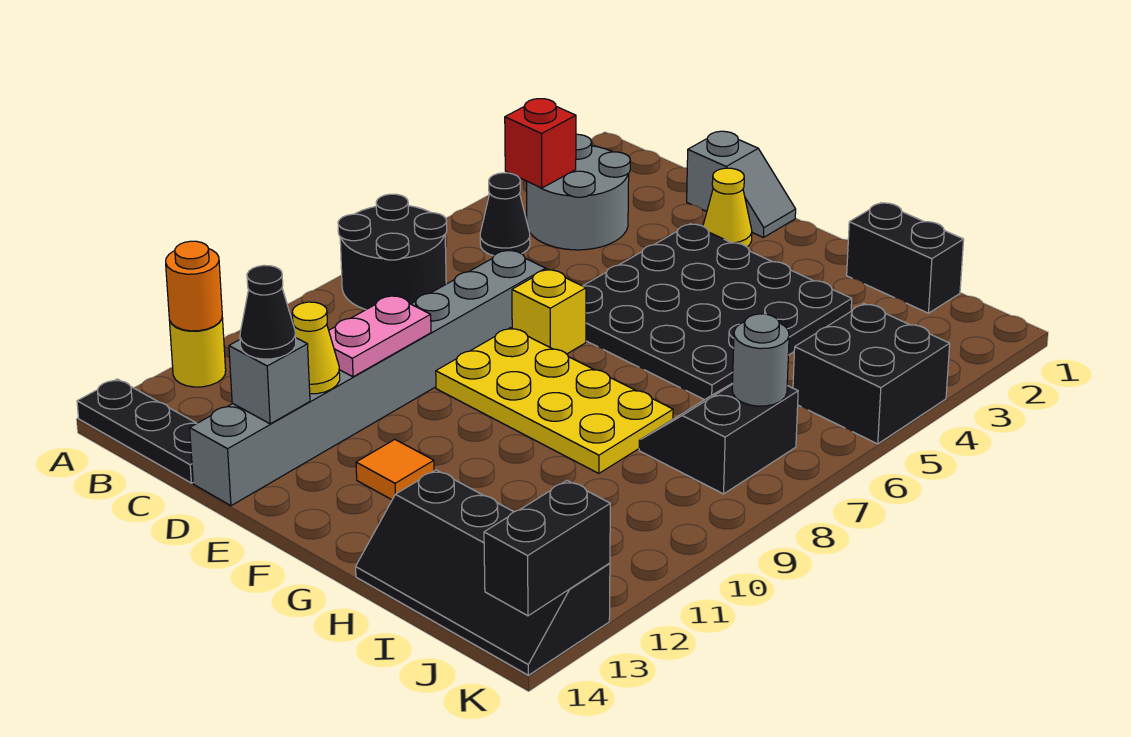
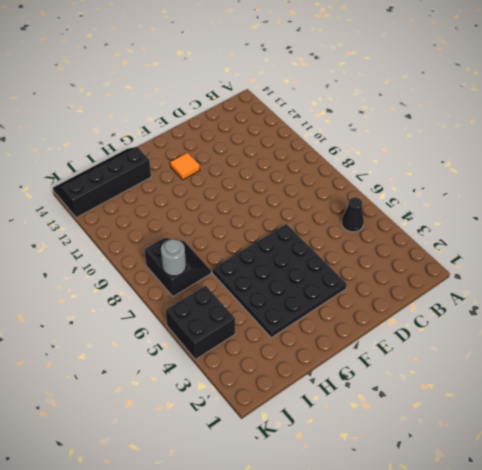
none -> black 2x2 round brick [338,194,447,310]
none -> yellow 1x1 round brick [169,318,226,387]
none -> black 1x3 plate [77,379,197,483]

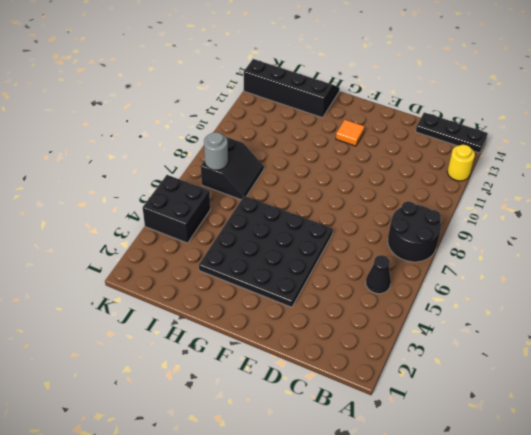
none -> grey 2x2 round brick [527,134,630,250]
none -> grey 1x2 slope [687,131,796,237]
none -> grey 1x8 brick [190,250,546,506]

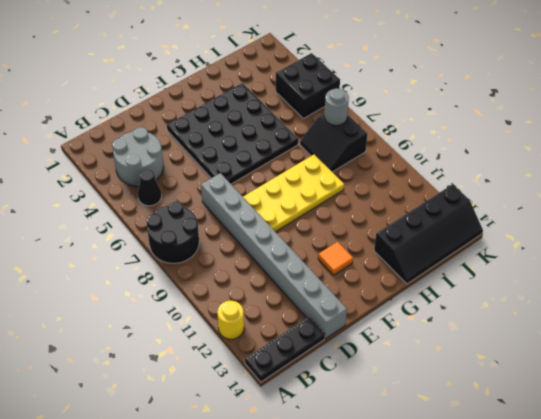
none -> grey 1x2 slope [687,131,796,237]
none -> yellow 1x1 cone [703,168,752,247]
none -> yellow 1x1 brick [512,269,586,354]

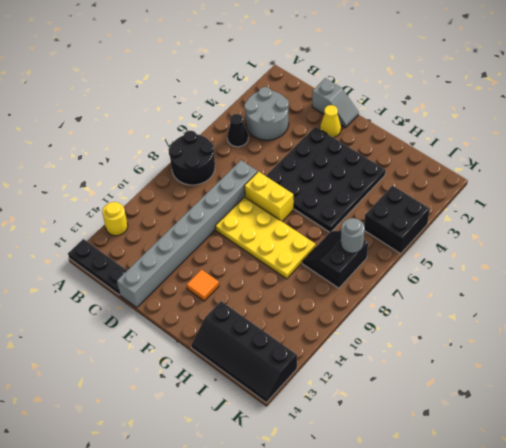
yellow 1x2 brick [244,172,294,221] -> yellow 1x1 brick [512,269,586,354]
none -> black 1x2 brick [847,203,964,313]
none -> orange 1x1 round brick [166,241,222,331]
none -> red 1x1 brick [505,99,576,188]

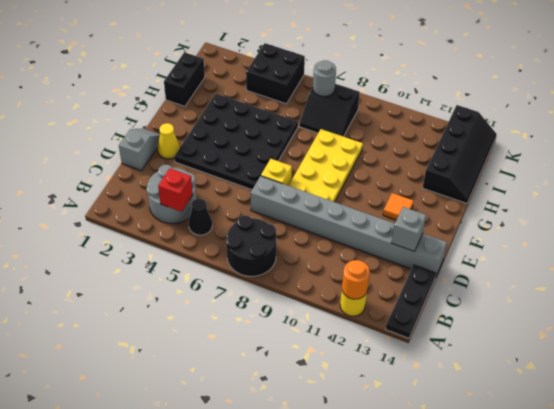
none -> pink 1x2 plate [329,295,431,377]
none -> yellow 1x1 cone [292,302,340,394]
none -> black 1x2 brick [484,481,610,616]

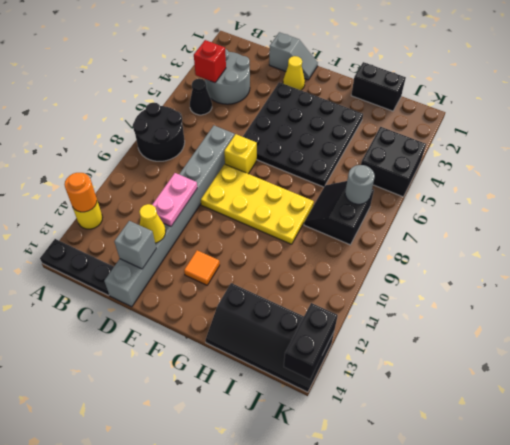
none -> black 1x1 cone [240,265,296,359]

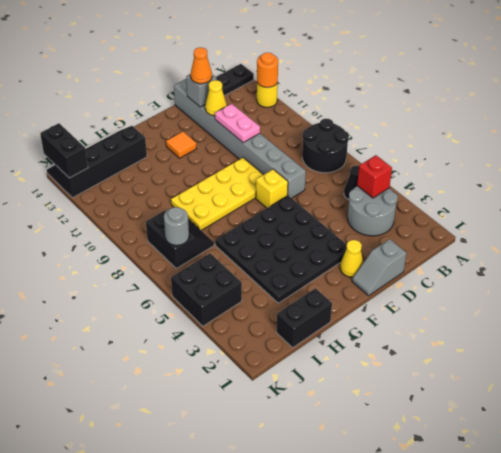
orange 1x1 cone [191,47,212,84] -> black 1x1 cone [240,265,296,359]

